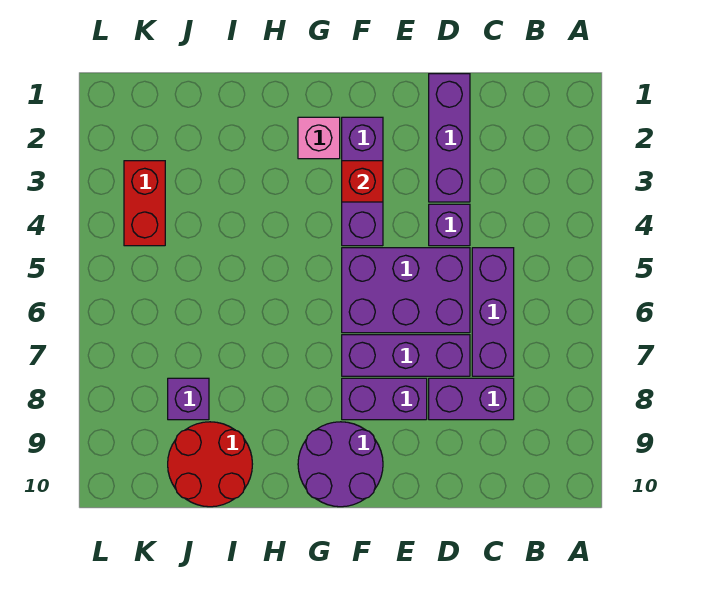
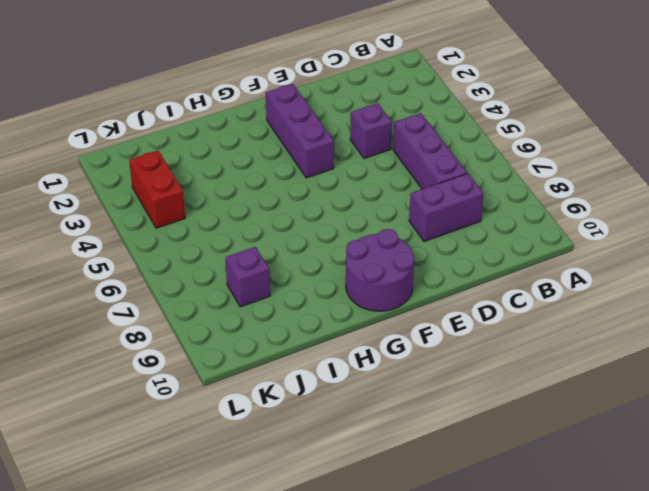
none -> purple 1x3 brick [429,74,470,202]
none -> purple 2x3 brick [342,248,470,333]
none -> purple 1x3 brick [342,335,470,376]

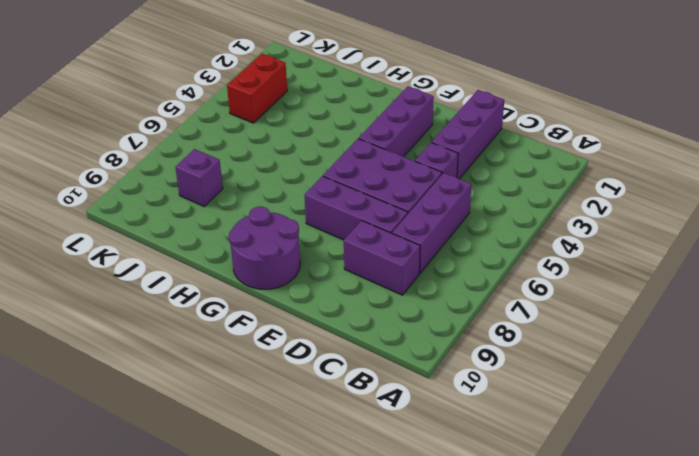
none -> purple 1x2 brick [342,378,427,420]
none -> pink 1x1 brick [298,117,340,159]
none -> red 2x2 round brick [168,422,252,507]

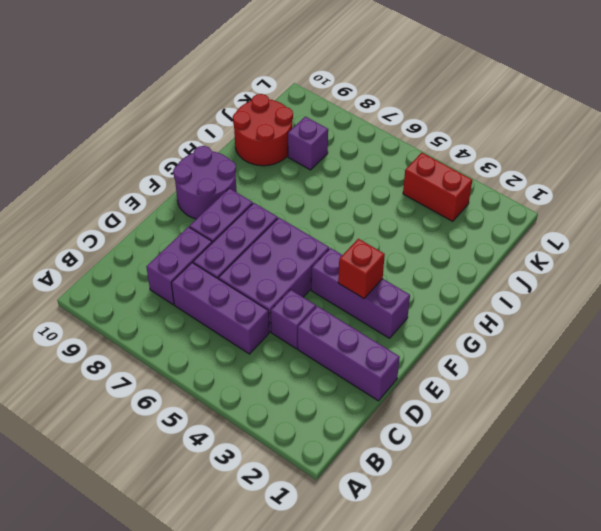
none -> pink 1x1 brick [298,117,340,159]

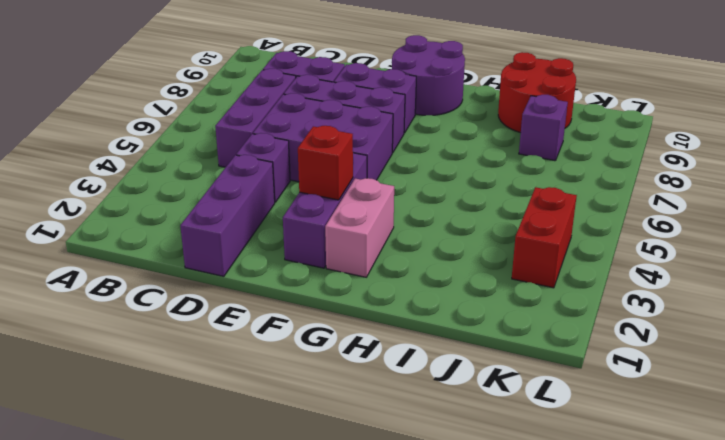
pink 1x2 brick [325,178,394,277] -> pink 1x1 brick [298,117,340,159]

